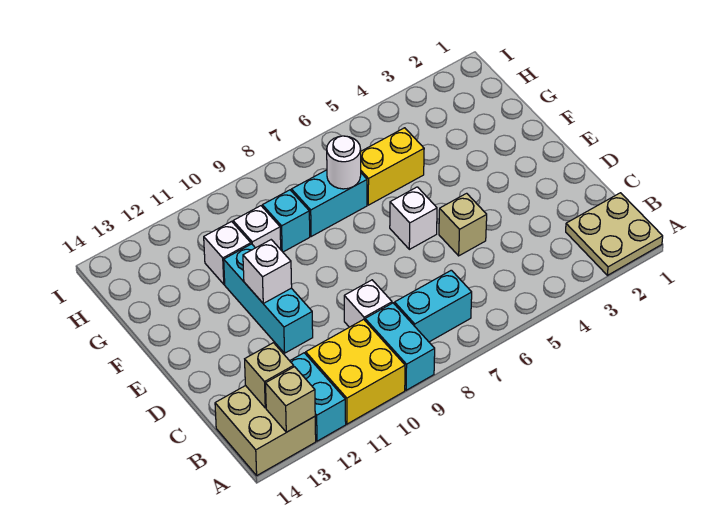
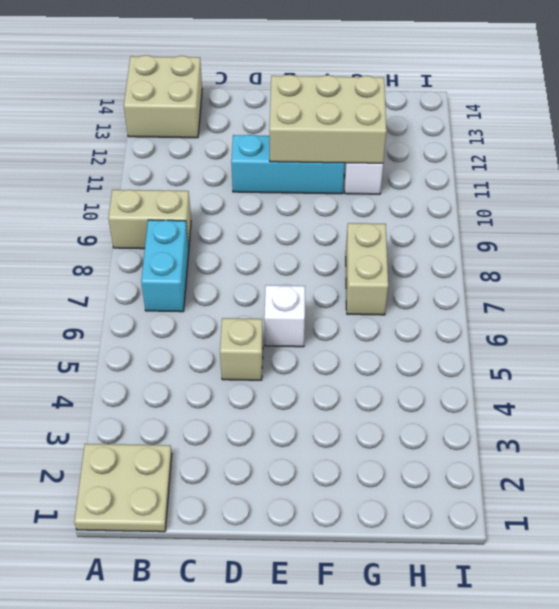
tan 1x2 brick [108,190,191,249] -> cyan 1x2 brick [365,303,435,390]
tan 2x3 brick [269,75,387,163] -> white 1x1 brick [243,240,292,304]
tan 1x2 brick [346,223,388,315] -> cyan 1x2 brick [291,170,367,237]
none -> yellow 2x2 brick [306,319,405,424]
none -> cyan 1x2 brick [290,353,346,441]
none -> white 1x1 brick [344,280,392,327]

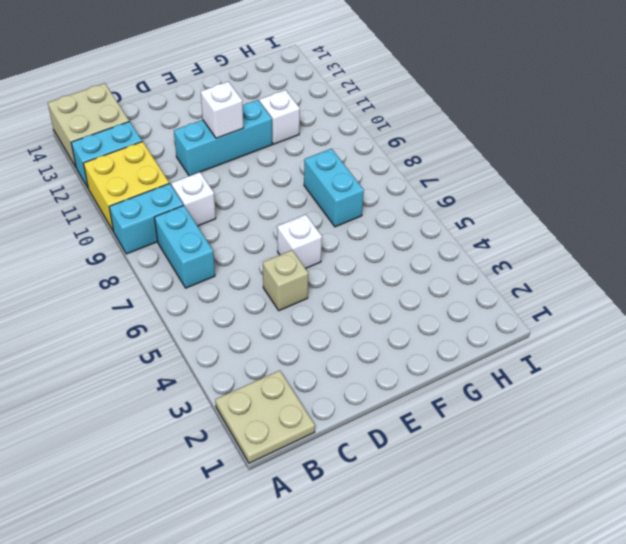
none -> yellow 1x2 brick [361,128,424,205]
none -> cyan 1x1 brick [262,190,310,252]
none -> white 1x1 brick [233,206,281,250]

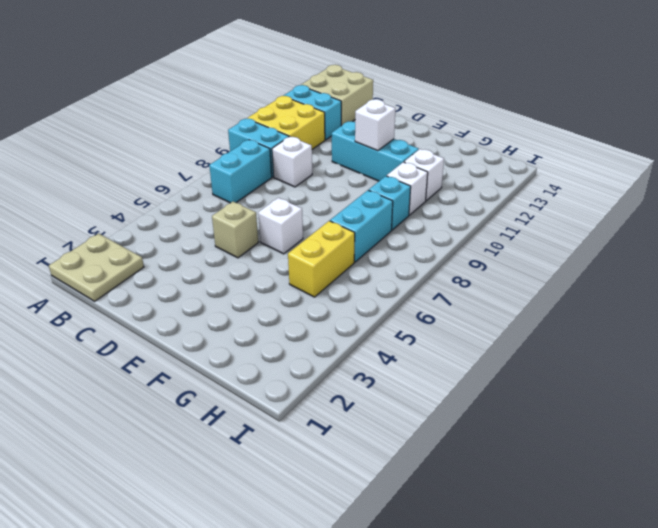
none -> tan 1x1 brick [266,367,315,432]
none -> tan 1x1 brick [245,343,294,408]
none -> white 1x1 round brick [327,136,361,189]

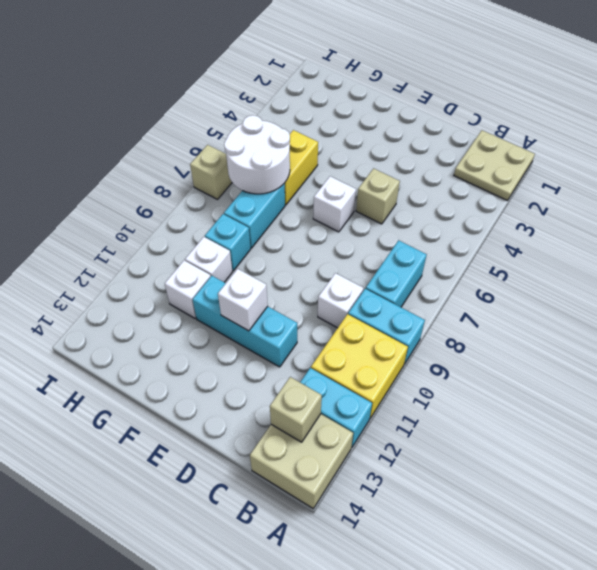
white 2x2 round brick [224,115,290,194] -> white 1x1 round brick [327,136,361,189]
tan 1x1 brick [190,145,232,199] -> tan 1x1 brick moved to [266,367,315,432]

